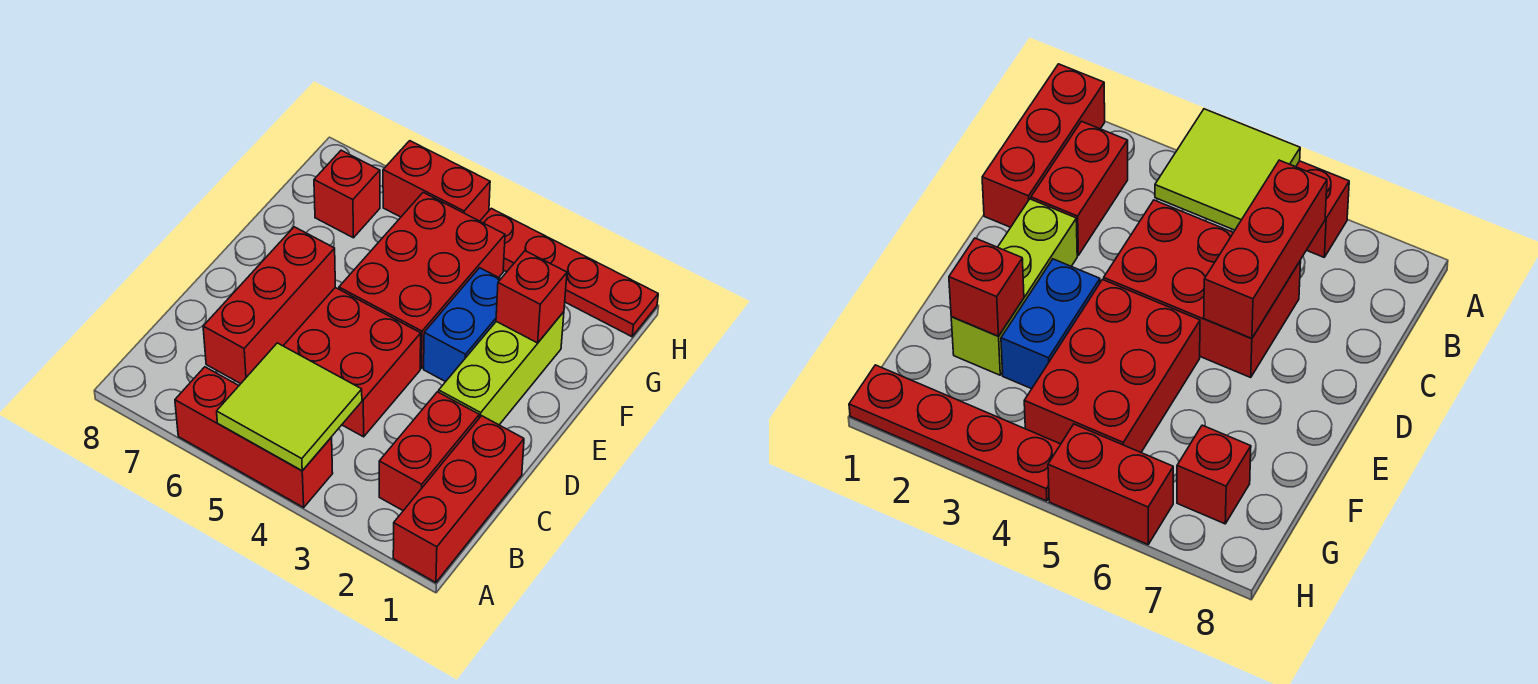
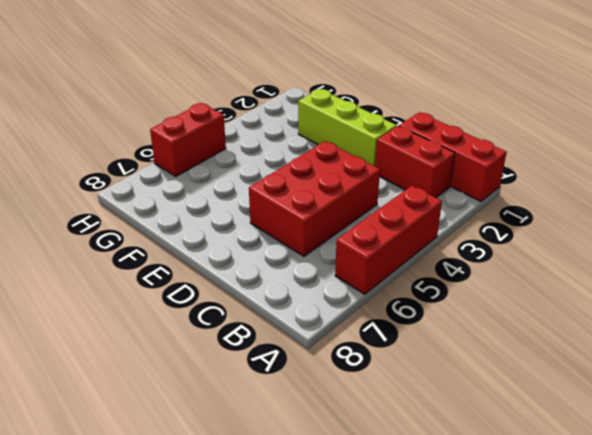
none -> blue 1x2 brick [424,268,500,382]
none -> red 2x3 brick [339,192,505,369]
none -> red 1x1 brick [314,150,380,238]

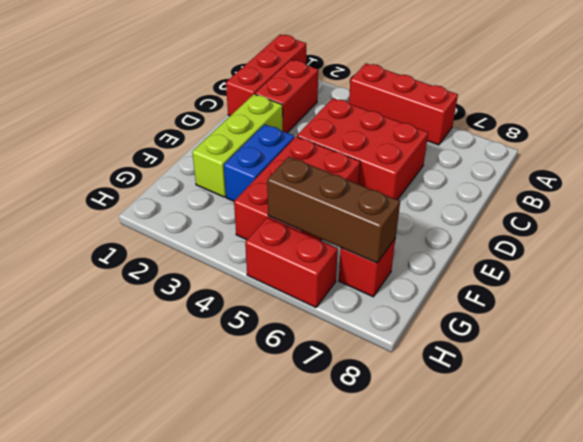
brown 1x3 brick [267,157,400,263] -> none
none -> red 1x4 plate [480,208,658,337]
none -> lime 2x2 tile [217,343,362,471]
none -> red 1x3 brick [203,227,335,384]

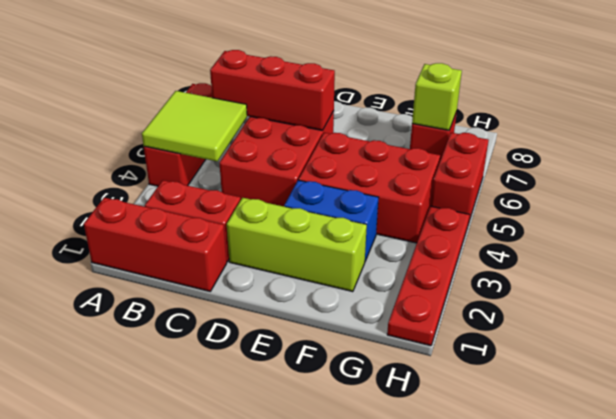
lime 1x1 brick [412,63,462,130] -> none
none -> red 1x1 brick [496,251,567,343]

